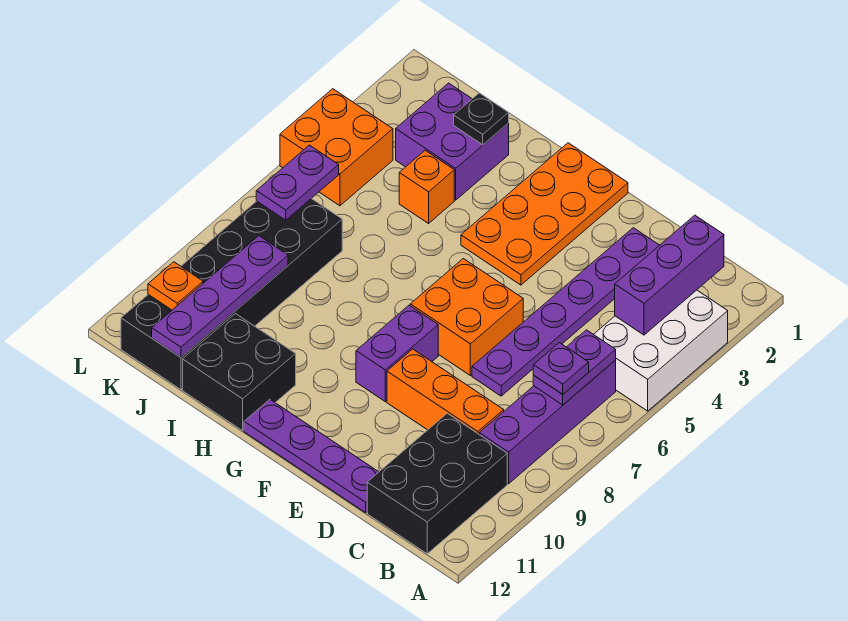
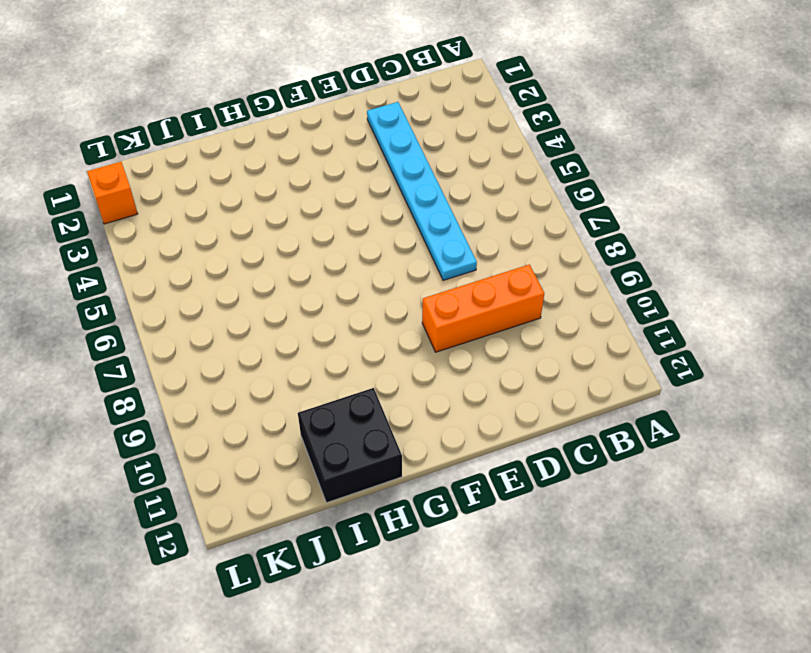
cyan 1x6 plate [367,102,477,280] -> purple 1x6 plate [472,228,659,396]
orange 1x1 brick [87,162,138,224] -> orange 1x1 brick moved to [399,150,454,223]
none -> white 2x3 brick [594,290,728,411]
none -> purple 1x4 brick [479,360,616,484]
none -> black 2x3 brick [367,413,507,554]

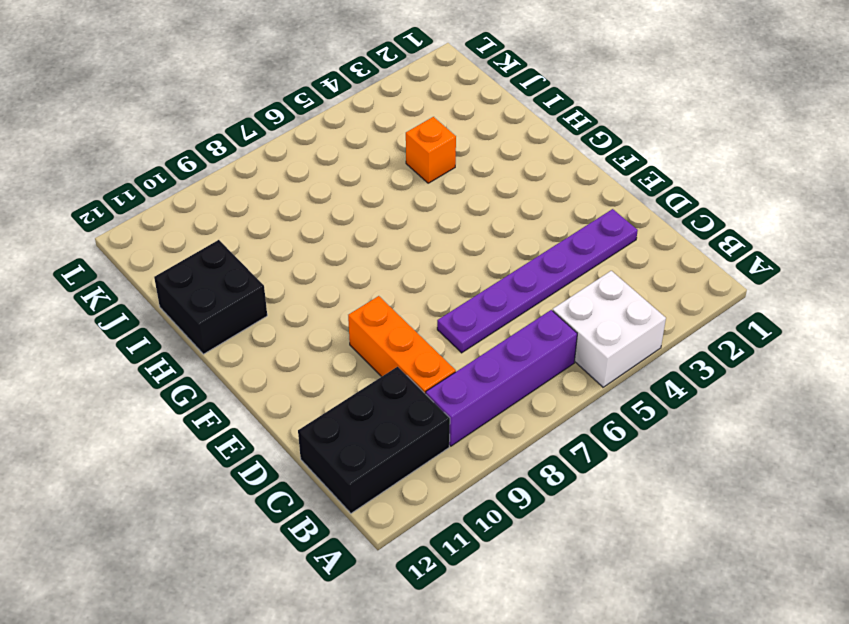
white 2x2 brick [553,271,666,387] -> white 2x3 brick [594,290,728,411]
none -> purple 1x4 plate [244,400,378,513]
none -> orange 2x2 brick [410,259,523,375]
none -> orange 2x4 plate [461,143,628,285]

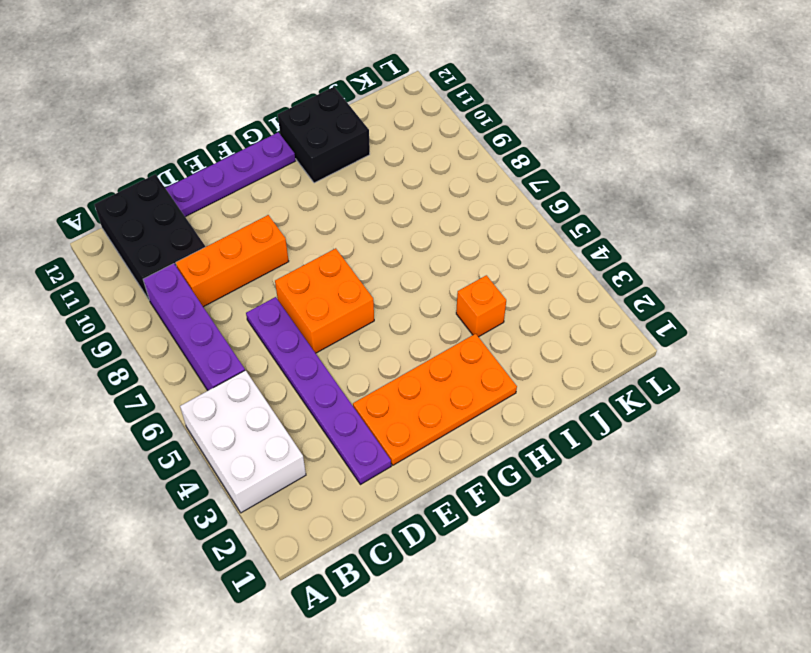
orange 2x4 plate [353,334,517,465] -> orange 2x4 plate turned to [461,143,628,285]
none -> purple 1x2 brick [356,305,438,402]
none -> purple 2x2 brick [396,83,509,200]
none -> black 2x6 brick [121,199,342,389]

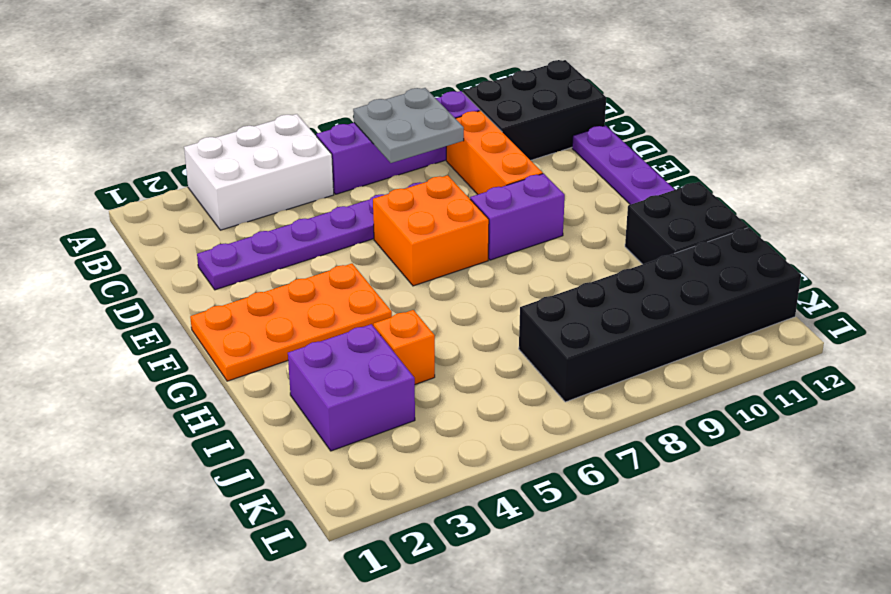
grey 2x2 plate [353,88,464,163] -> purple 1x2 plate [533,330,616,405]
none -> orange 2x2 brick [280,89,393,206]
none -> purple 1x3 brick [615,215,724,335]
none -> black 1x1 plate [454,93,509,145]

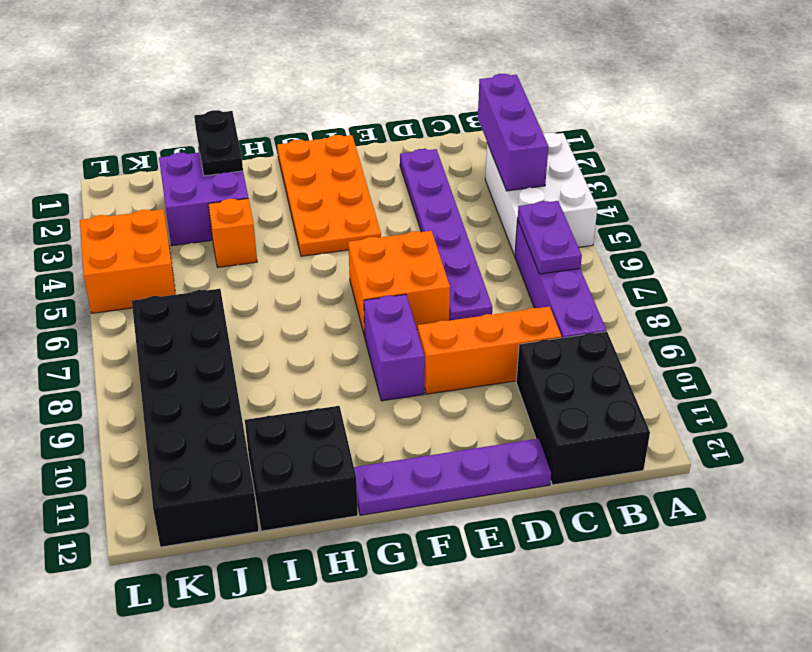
black 1x2 plate [194,110,243,176] -> black 1x1 plate [454,93,509,145]
none -> purple 1x4 plate [152,236,288,357]
none -> purple 1x2 plate [256,145,339,220]
none -> orange 1x1 plate [148,262,203,310]

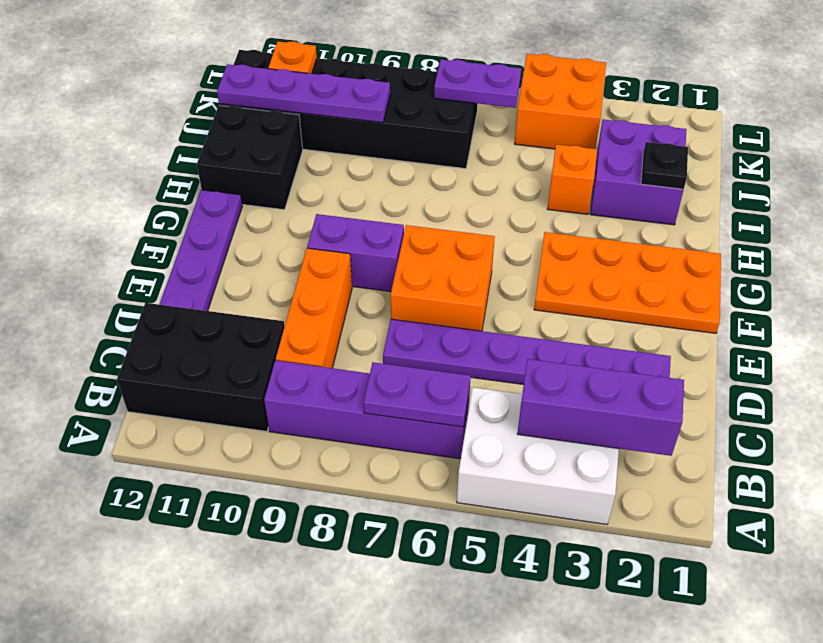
none -> purple 1x1 plate [533,343,589,394]

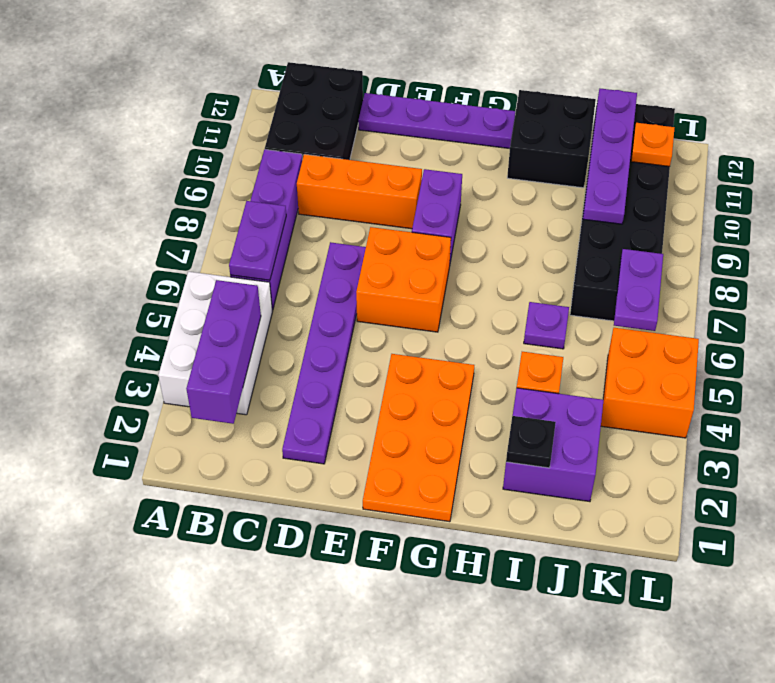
purple 1x1 plate [524,302,569,349] -> purple 1x1 plate moved to [533,343,589,394]

